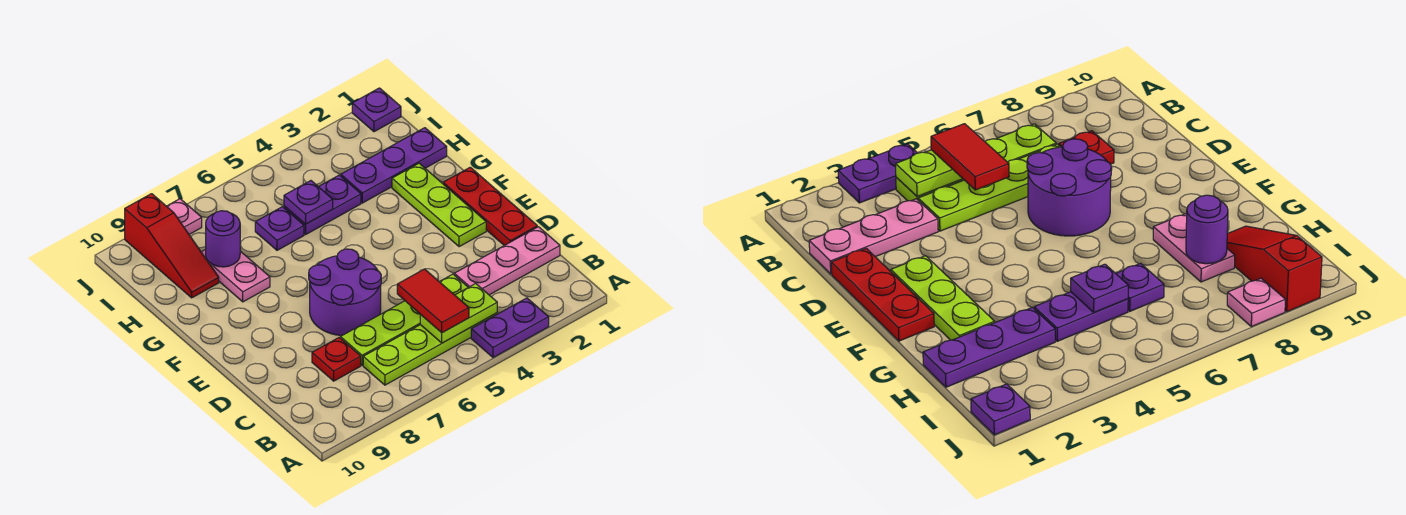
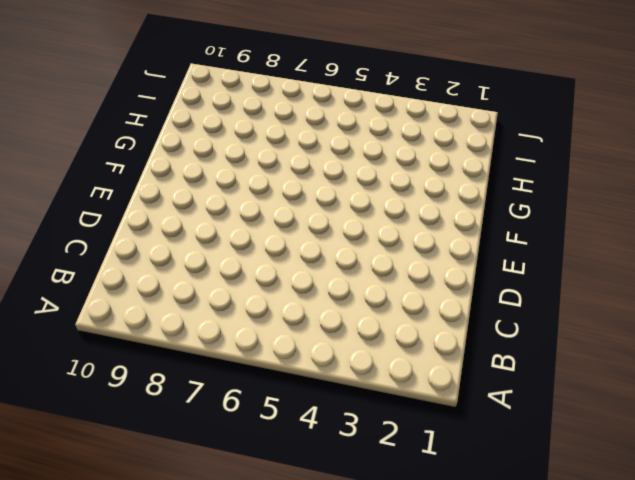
none -> purple 1x2 plate [471,298,549,357]
none -> lime 1x4 plate [363,313,497,385]
none -> pink 1x3 plate [454,227,560,295]

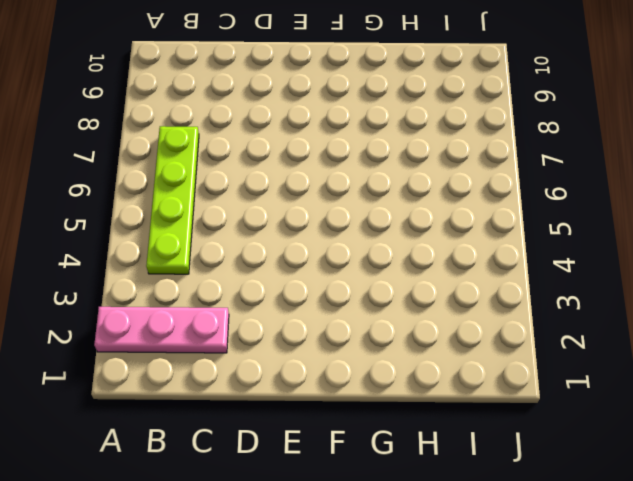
pink 1x3 plate [94,307,229,353] -> pink 1x3 plate turned to [454,227,560,295]
none -> purple 1x2 plate [471,298,549,357]
none -> lime 1x4 plate [341,274,468,365]
none -> red 1x1 plate [312,338,361,381]

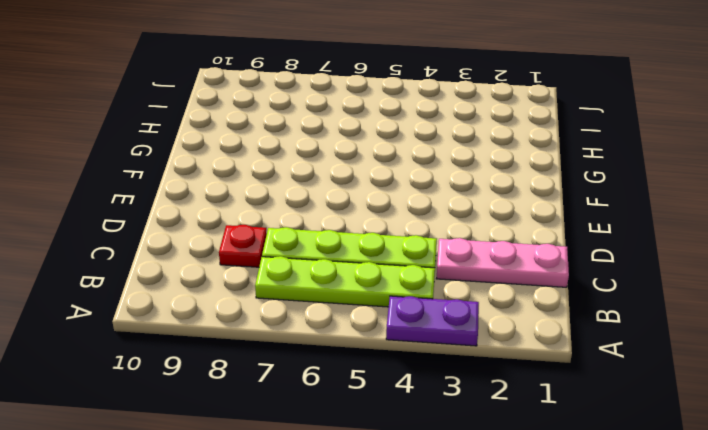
none -> red 1x3 plate [443,167,537,245]
none -> purple 2x2 round brick [309,249,381,336]
none -> lime 1x3 plate [392,163,486,247]

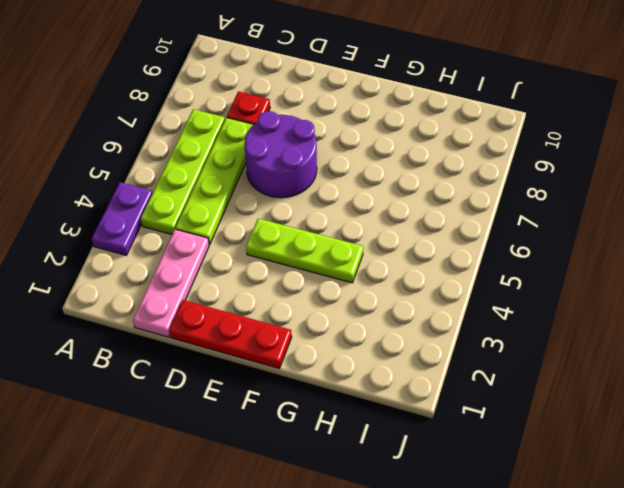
lime 1x3 plate [246,219,363,283] -> lime 1x3 plate moved to [392,163,486,247]
none -> pink 1x2 plate [201,249,270,302]
none -> purple 1x3 plate [341,128,447,203]
none -> purple 1x2 plate [284,175,361,235]

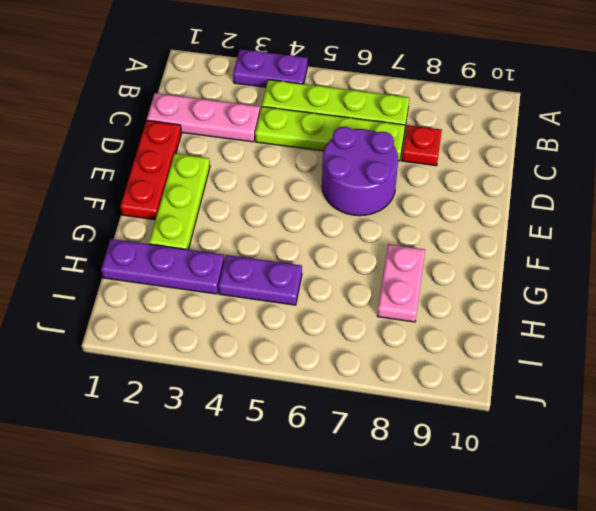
none -> purple 1x1 plate [255,207,304,250]
none -> red 1x3 slope [125,194,219,298]
none -> purple 1x1 plate [352,88,401,132]

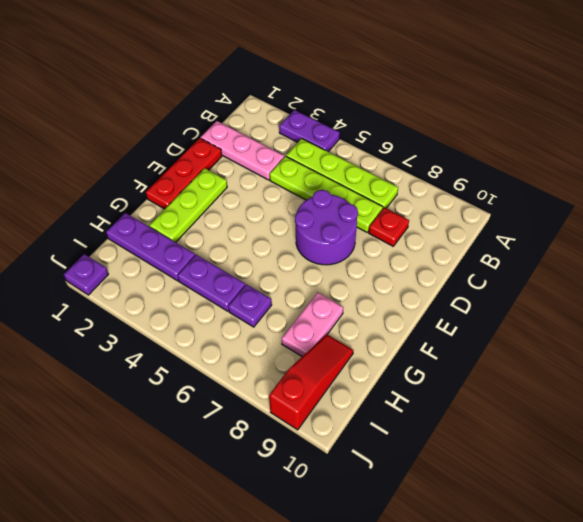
none -> pink 1x1 plate [167,199,202,234]
none -> lime 1x2 plate [420,284,497,343]
none -> purple 1x1 plate [284,181,333,224]

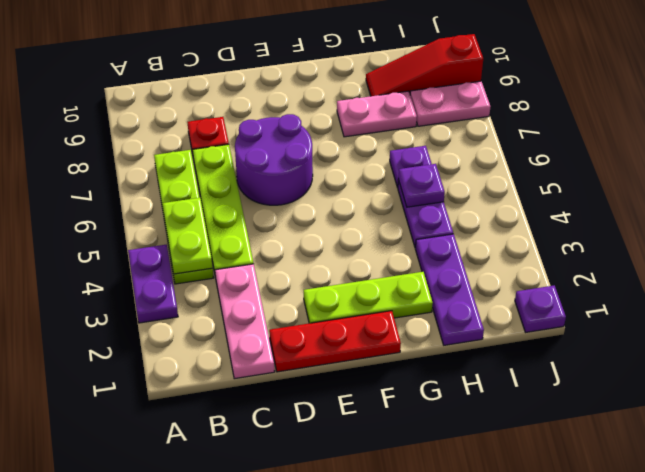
pink 1x2 plate [410,81,490,126] -> pink 1x1 plate [167,199,202,234]
none -> purple 1x1 round brick [206,211,240,267]
none -> red 1x2 tile [397,269,469,333]

